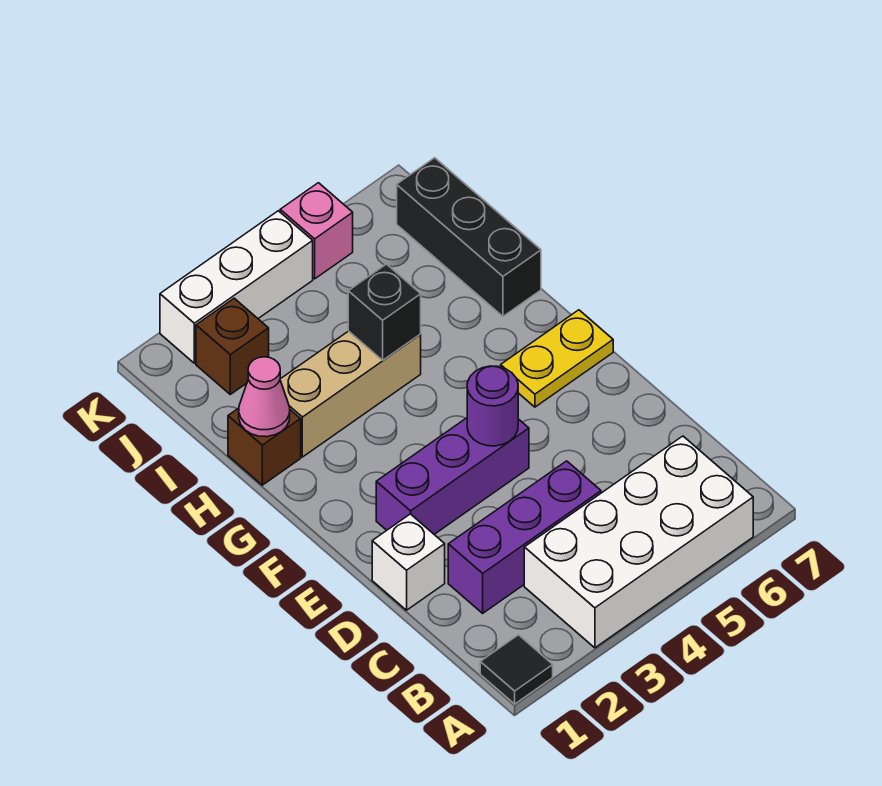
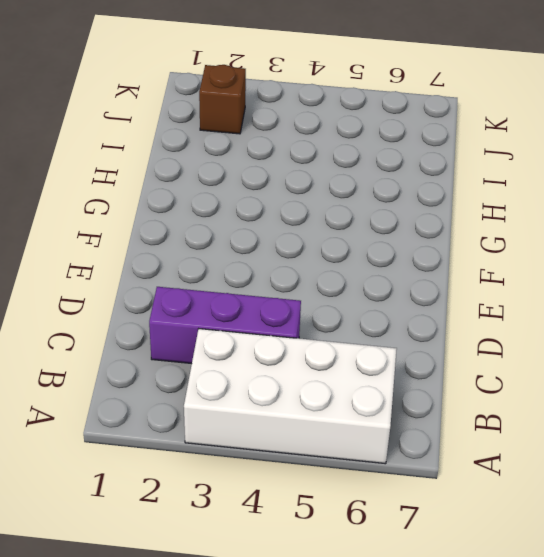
none -> black 1x1 tile [480,635,553,704]
none -> white 1x1 brick [372,514,445,610]
none -> purple 1x3 brick [376,418,529,534]

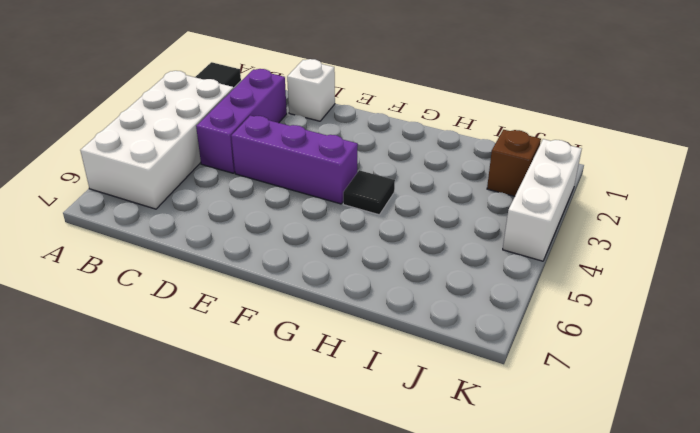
purple 1x3 brick [231,116,358,204] -> purple 1x3 brick turned to [376,418,529,534]
black 1x1 tile [343,170,395,215] -> none
none -> yellow 1x2 plate [501,310,613,407]
none -> brown 1x1 brick [228,408,301,485]
none -> tan 1x3 brick [280,331,421,457]

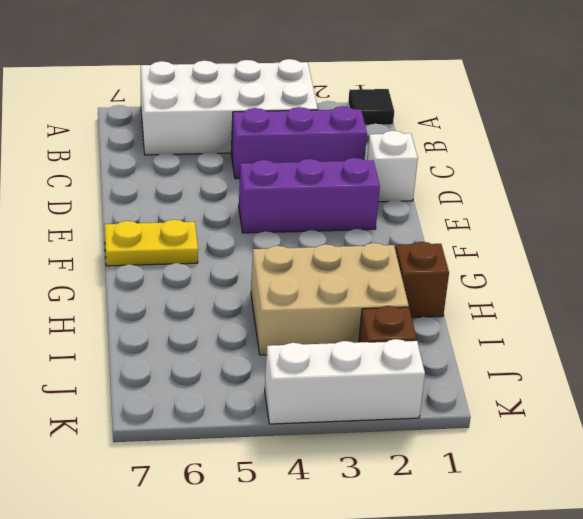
tan 2x3 brick [251,243,409,355] -> tan 1x3 brick [280,331,421,457]
none -> black 1x3 brick [397,158,541,316]
none -> pink 1x1 brick [280,183,353,279]
none -> purple 1x1 round brick [467,366,518,446]

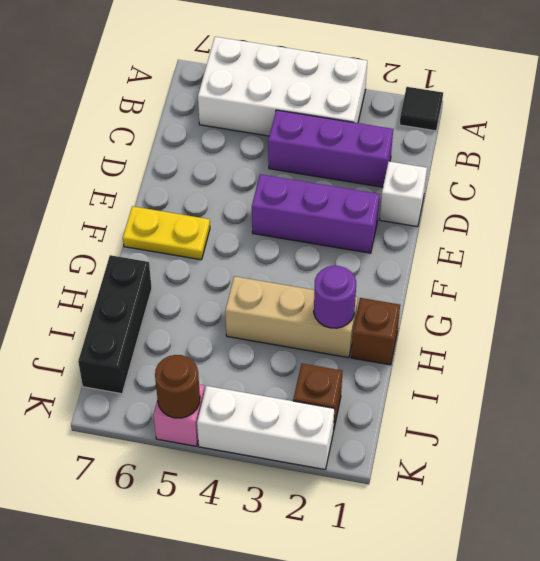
purple 1x1 round brick [314,266,356,328] -> purple 1x1 round brick moved to [467,366,518,446]
brown 1x1 round brick [155,355,200,418] -> none
none -> pink 1x1 cone [239,357,290,437]
none -> black 1x1 brick [348,264,421,360]

